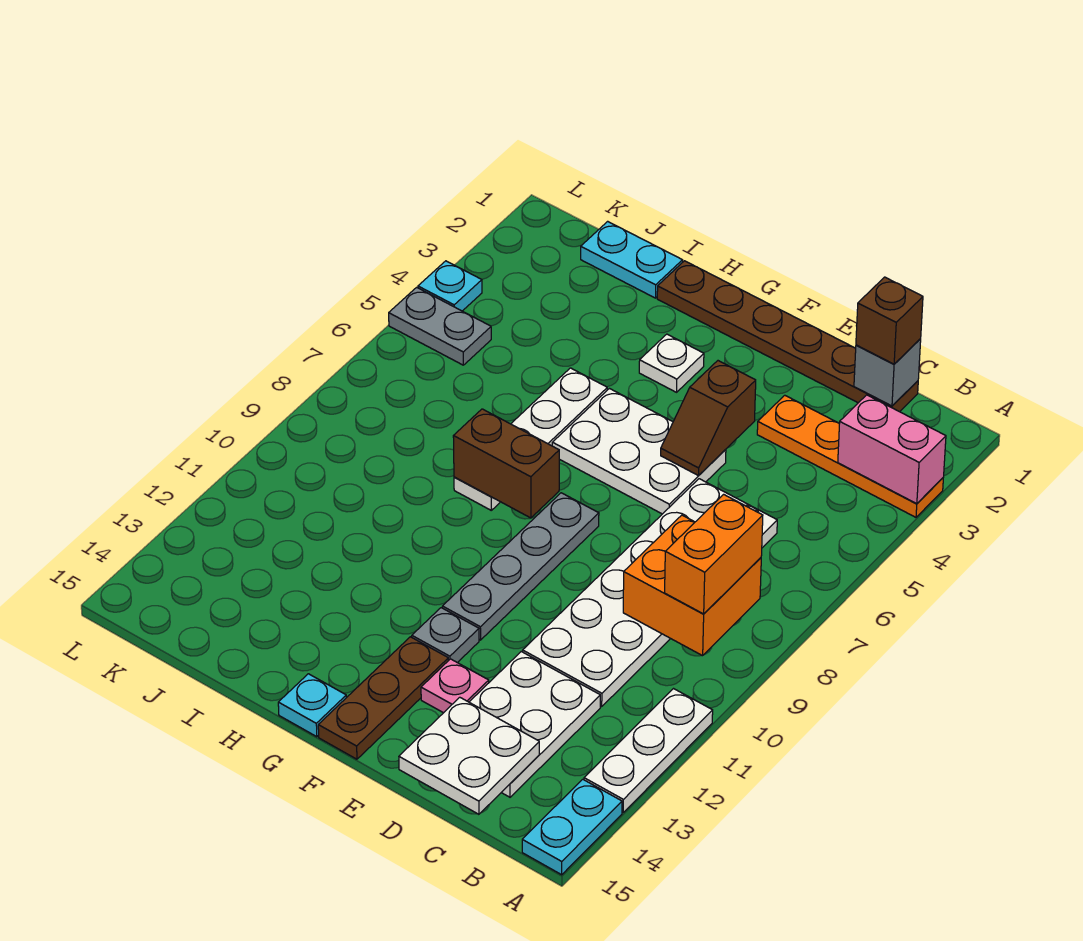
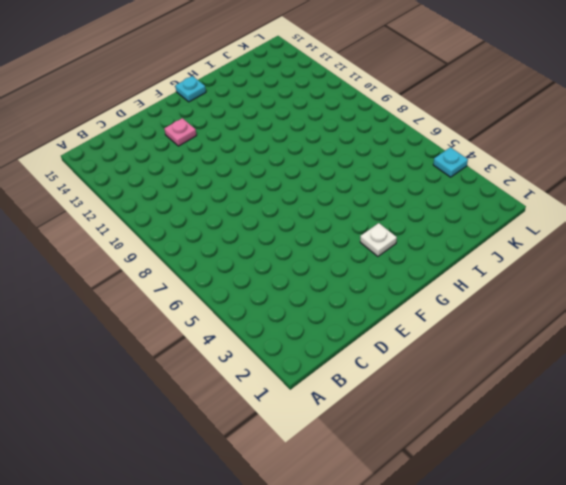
none -> orange 1x4 plate [757,395,943,517]
none -> white 1x3 plate [584,689,713,812]
none -> cyan 1x2 plate [522,779,622,875]

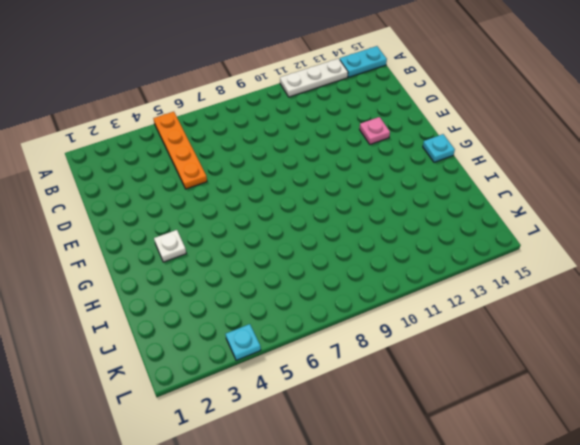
orange 1x4 plate [153,112,207,189] -> orange 1x4 plate moved to [757,395,943,517]
none -> brown 1x6 plate [657,261,918,412]
none -> white 2x6 plate [523,479,777,706]
none -> white 2x3 plate [469,652,600,797]

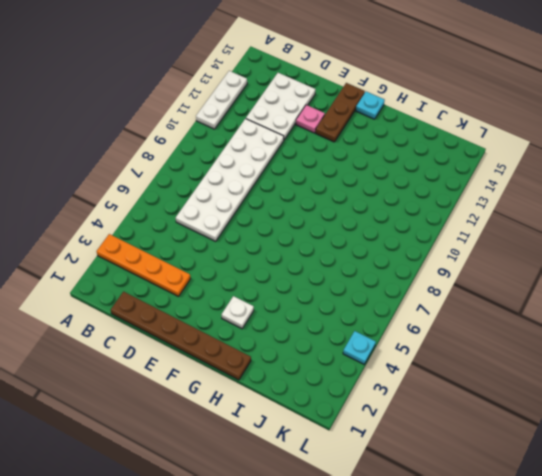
none -> cyan 1x2 plate [522,779,622,875]
none -> white 2x3 plate [552,389,726,514]
none -> grey 1x4 plate [442,493,599,640]

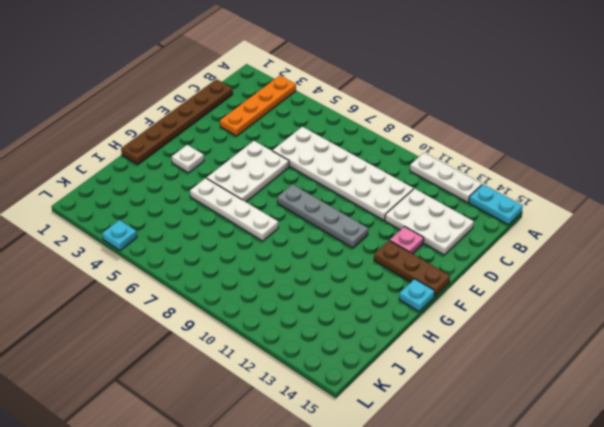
none -> grey 1x1 plate [412,608,479,663]
none -> cyan 1x2 plate [581,221,683,298]
none -> grey 1x2 plate [389,287,491,365]

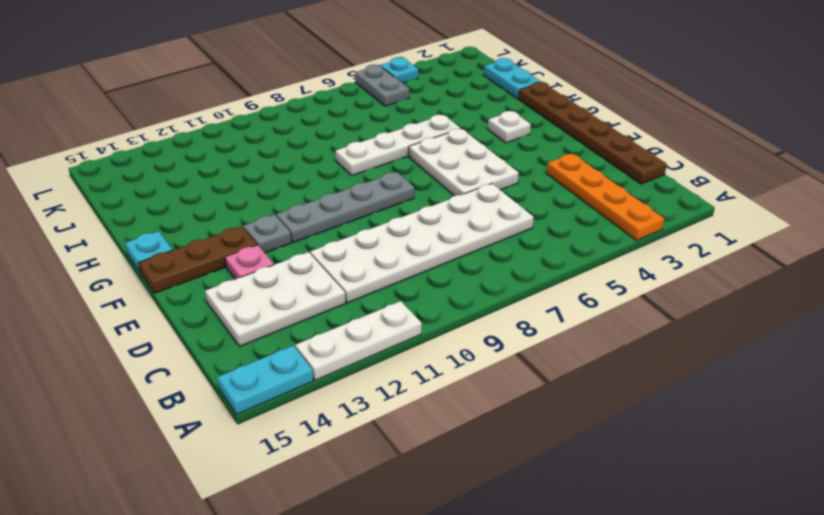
none -> pink 1x2 brick [838,395,946,504]
none -> orange 2x2 brick [623,515,761,656]
none -> grey 1x1 brick [854,339,921,406]

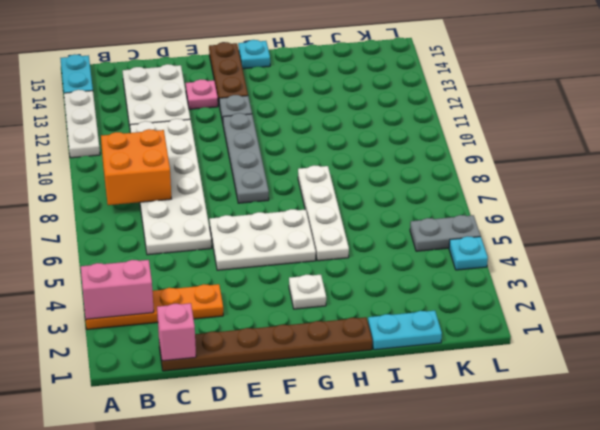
pink 1x1 brick [157,303,196,361] -> grey 1x1 brick [854,339,921,406]
none -> white 2x2 plate [399,697,539,814]
none -> brown 1x2 slope [661,361,756,476]
none -> brown 1x2 brick [453,409,559,518]

